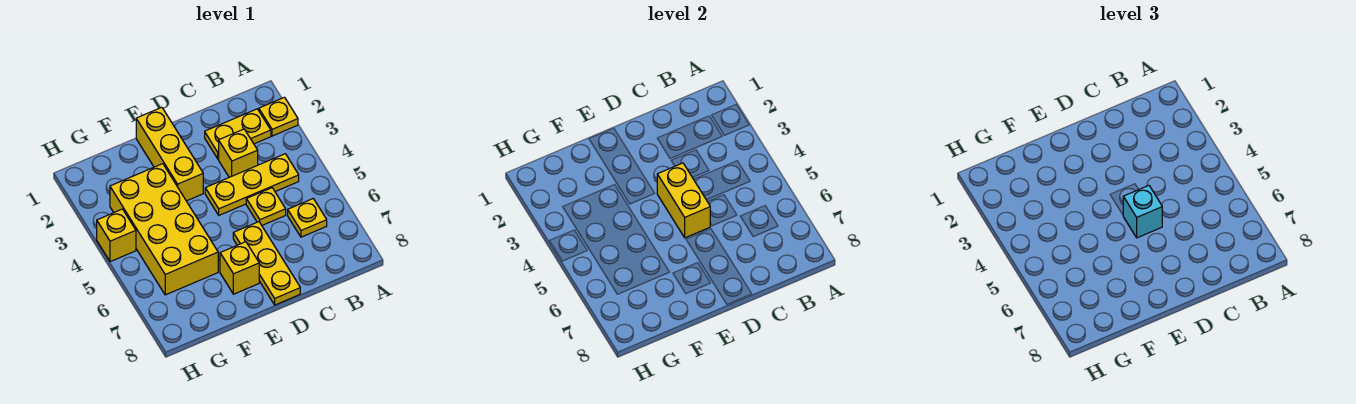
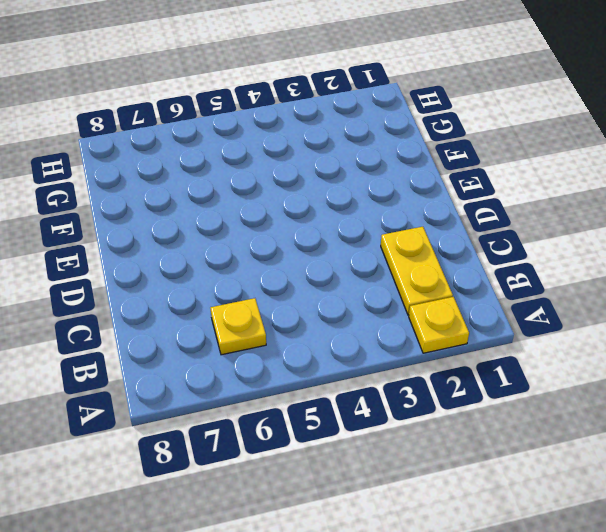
none -> yellow 1x3 plate [205,154,299,215]
none -> yellow 1x1 brick [219,129,258,177]
none -> yellow 1x1 plate [246,188,286,225]

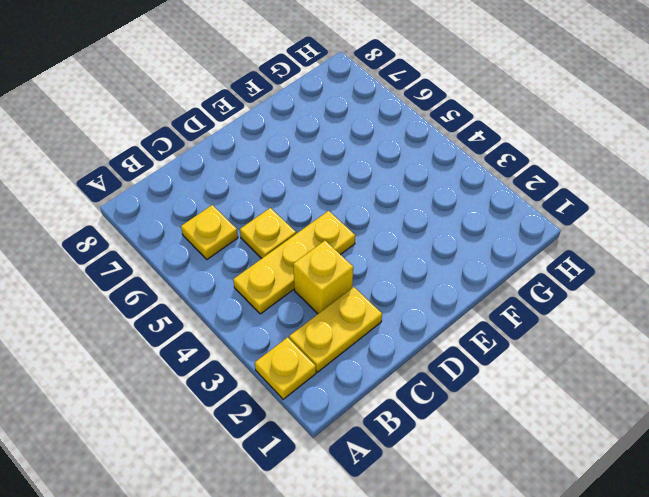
none -> yellow 1x3 plate [233,222,300,305]
none -> yellow 1x3 brick [136,107,203,201]
none -> yellow 1x1 brick [220,242,259,294]

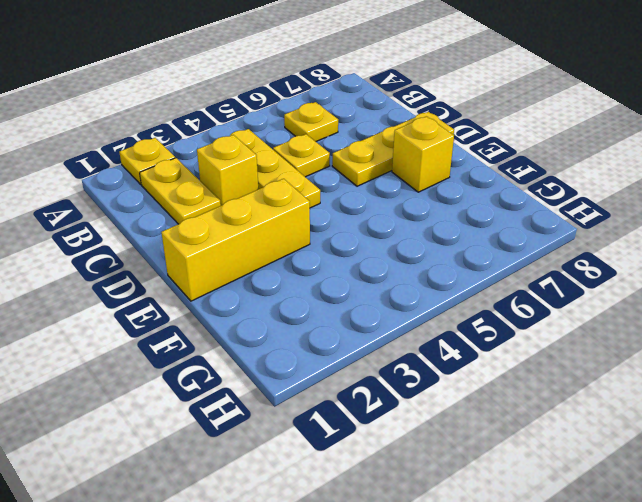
none -> yellow 2x4 brick [110,164,218,295]
none -> yellow 1x1 brick [97,209,136,262]
none -> yellow 1x2 brick [657,163,710,238]

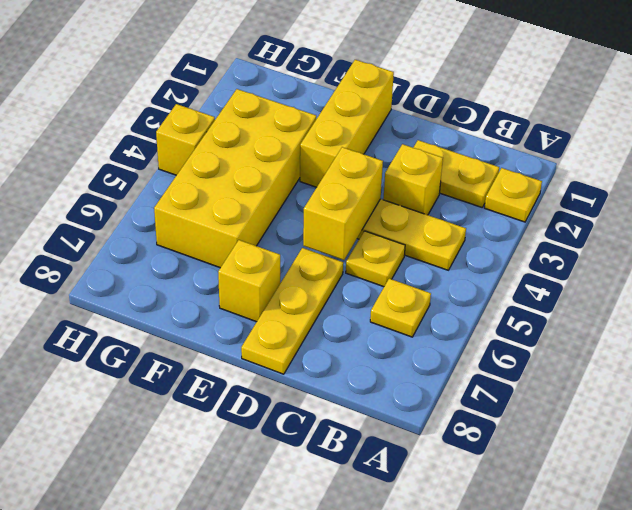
none -> cyan 1x1 brick [1123,186,1162,238]

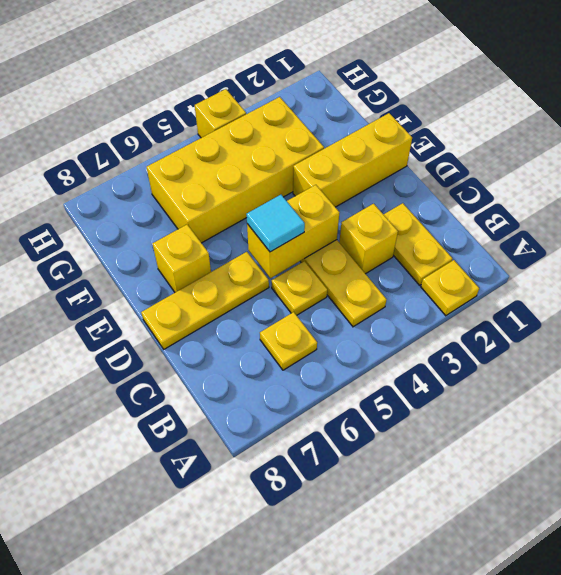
cyan 1x1 tile [247,195,305,252] -> cyan 1x1 brick [1123,186,1162,238]

